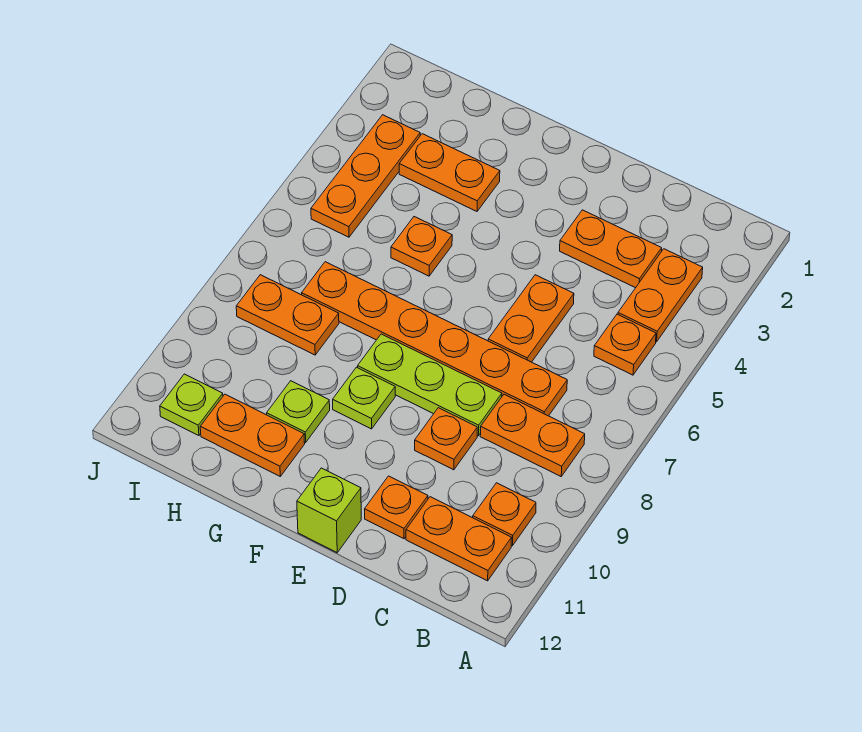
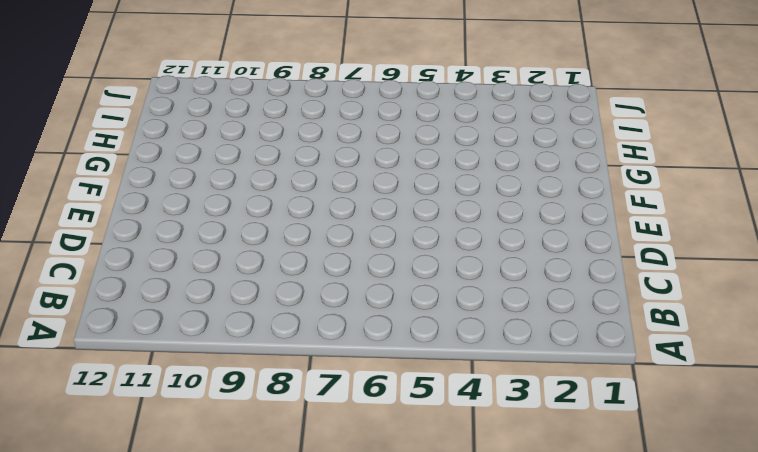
none -> orange 1x2 plate [618,249,703,342]
none -> orange 1x1 plate [594,314,656,375]
none -> orange 1x2 plate [480,394,585,476]

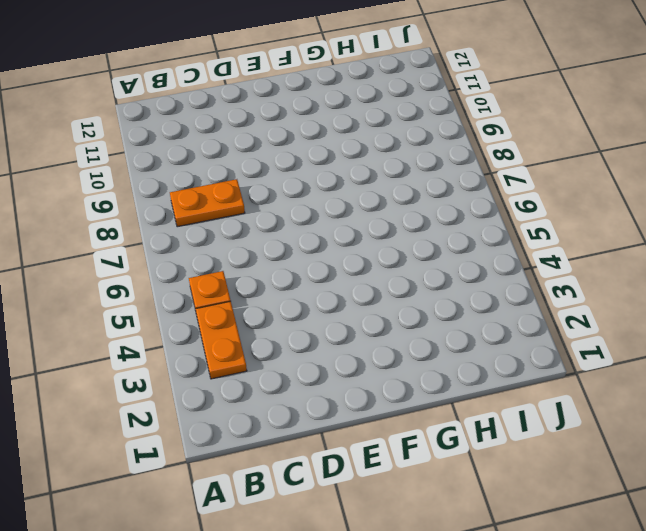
none -> orange 1x1 plate [473,483,536,546]
none -> orange 1x2 plate [406,497,512,581]
none -> orange 1x2 plate [560,210,662,288]

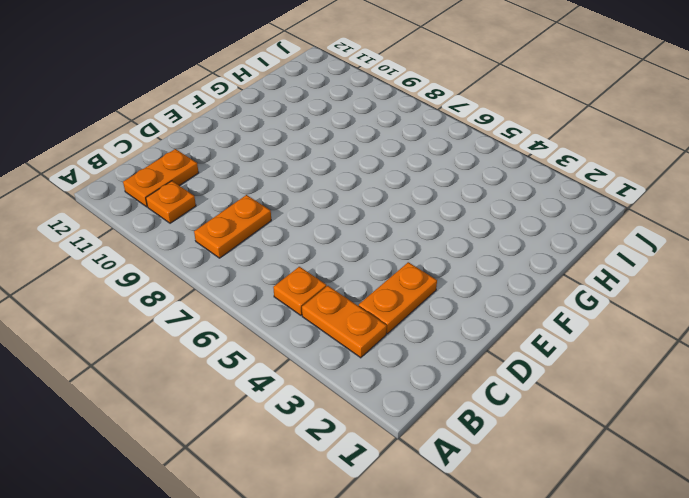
none -> orange 1x6 plate [302,262,567,416]
none -> orange 1x2 plate [488,275,574,362]
none -> lime 1x3 plate [358,334,502,436]

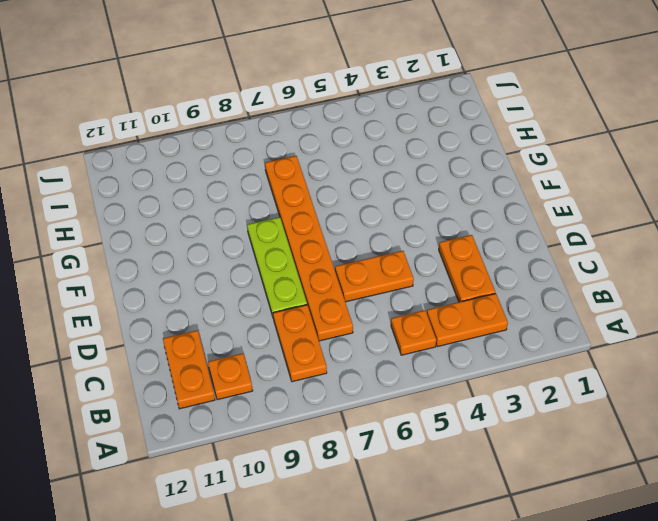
none -> orange 1x1 plate [415,408,477,470]
none -> orange 1x1 plate [365,476,428,539]
none -> lime 1x1 brick [297,468,361,553]

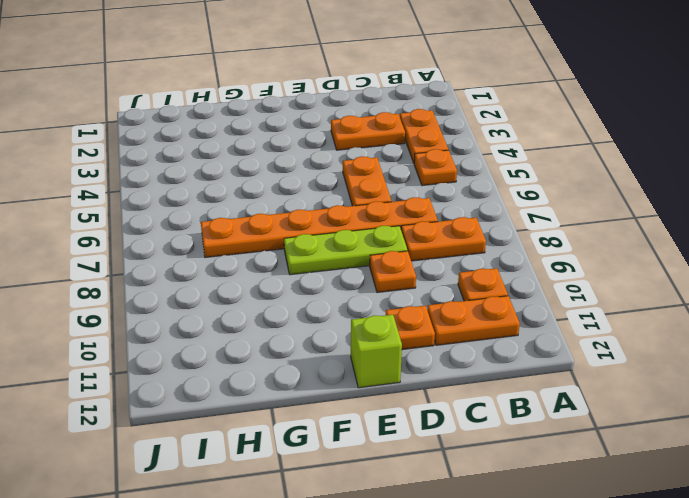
none -> lime 1x1 plate [333,367,395,429]
none -> orange 1x2 plate [399,134,500,211]
none -> orange 1x1 plate [391,217,452,276]

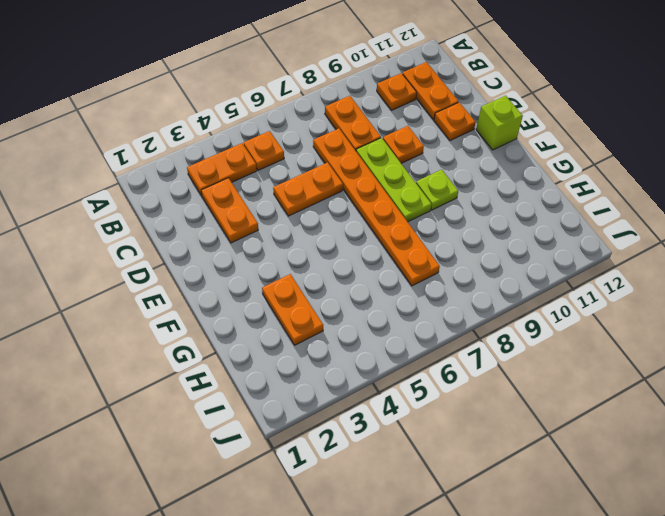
none -> orange 1x1 plate [391,217,452,276]
none -> lime 1x1 plate [267,381,330,442]
none -> orange 1x2 plate [200,394,305,476]

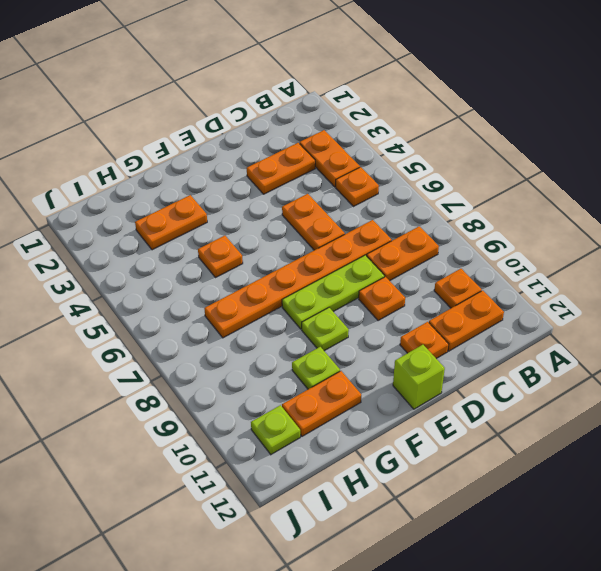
none -> orange 1x2 plate [236,275,339,355]
none -> orange 1x3 plate [311,115,420,237]

